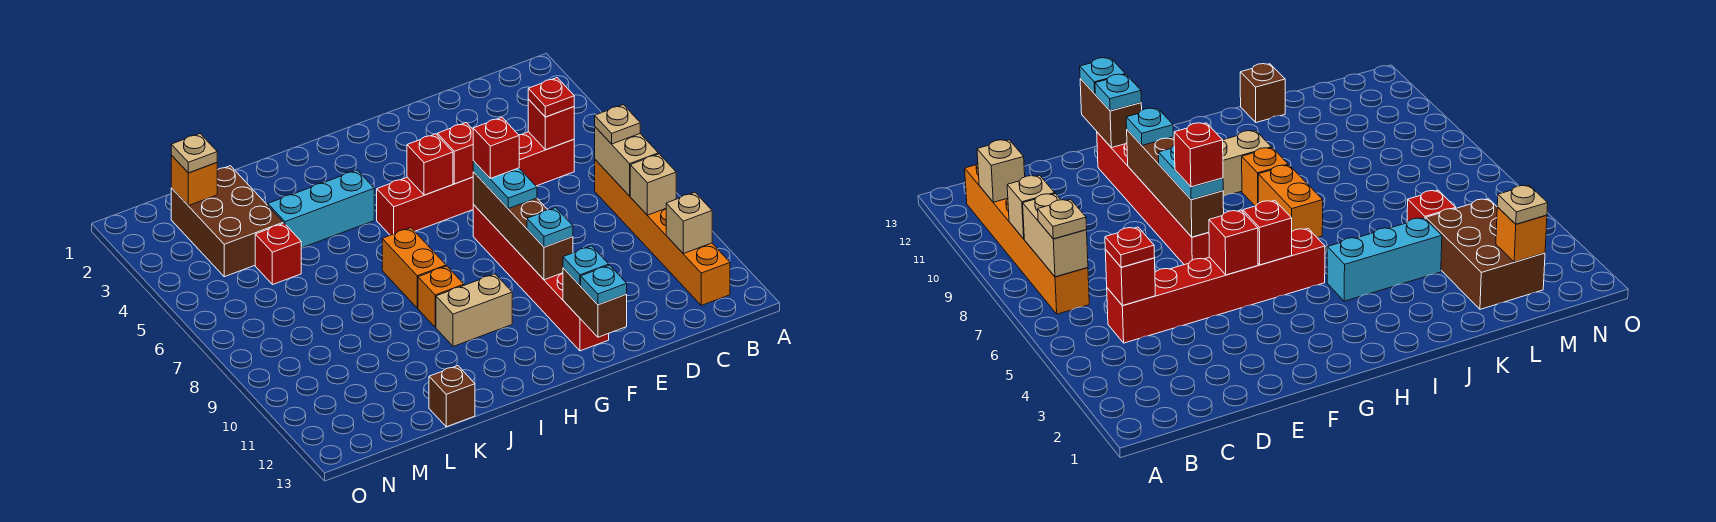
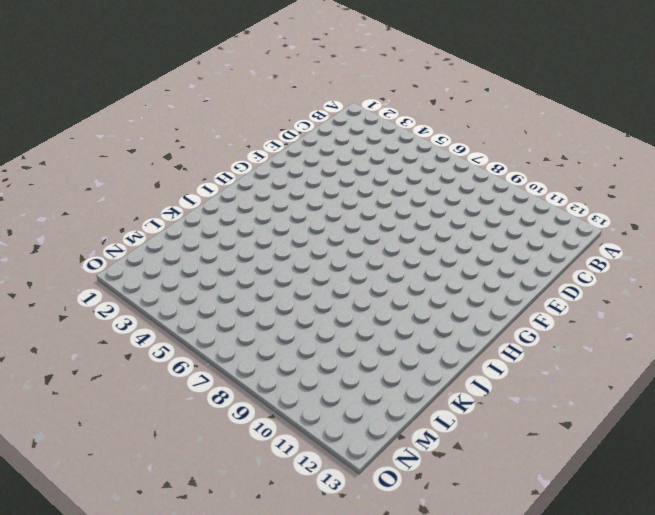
none -> orange 1x6 brick [595,160,730,305]
none -> red 1x6 brick [377,132,574,235]
none -> red 1x6 brick [473,205,609,351]

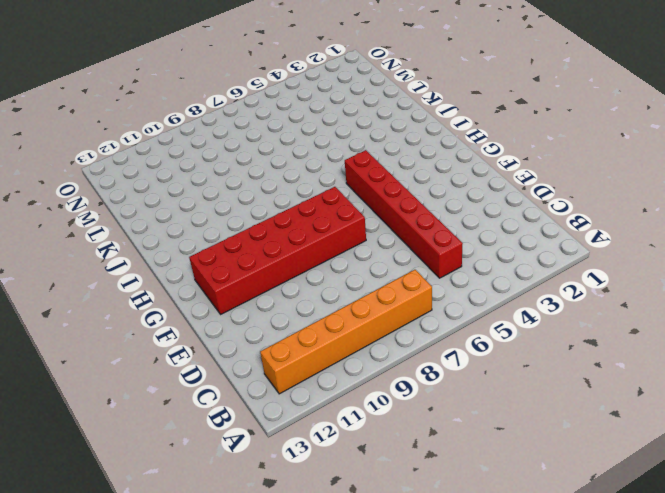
red 2x6 brick [189,187,366,314] -> red 1x6 brick [473,205,609,351]
none -> tan 1x2 brick [436,274,512,347]
none -> cyan 1x3 brick [268,170,374,248]
none -> orange 1x2 brick [382,228,446,308]

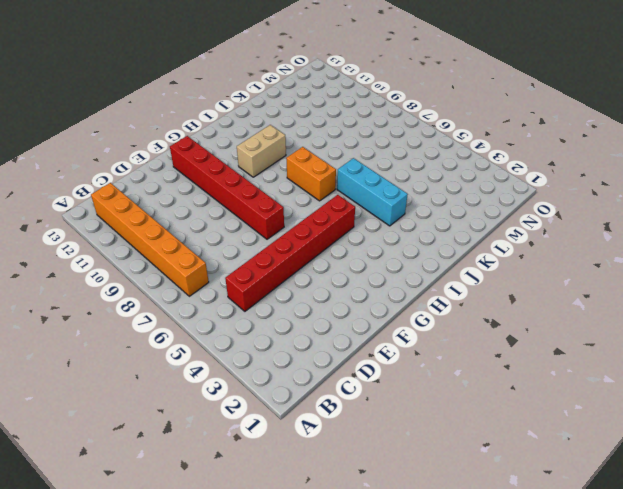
cyan 1x3 brick [337,158,408,226] -> cyan 1x3 brick turned to [268,170,374,248]
none -> orange 1x1 brick [418,266,464,327]
none -> brown 1x1 brick [429,366,475,427]
none -> brown 2x3 brick [171,166,283,277]

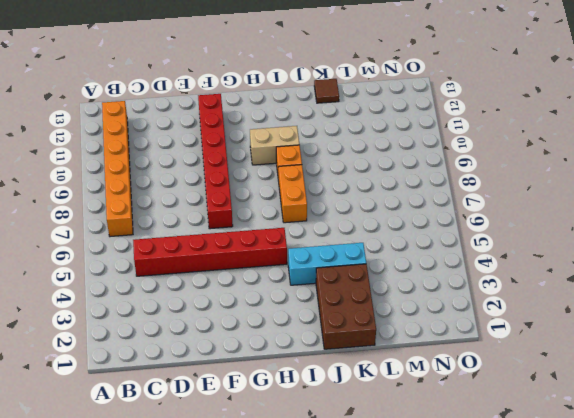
brown 2x3 brick [316,264,376,349] -> brown 2x3 brick moved to [171,166,283,277]
brown 1x1 tile [314,79,339,103] -> brown 1x1 brick [429,366,475,427]
none -> red 1x1 brick [255,223,301,285]
none -> tan 1x2 brick [595,127,658,196]
none -> tan 1x1 brick [630,154,676,215]

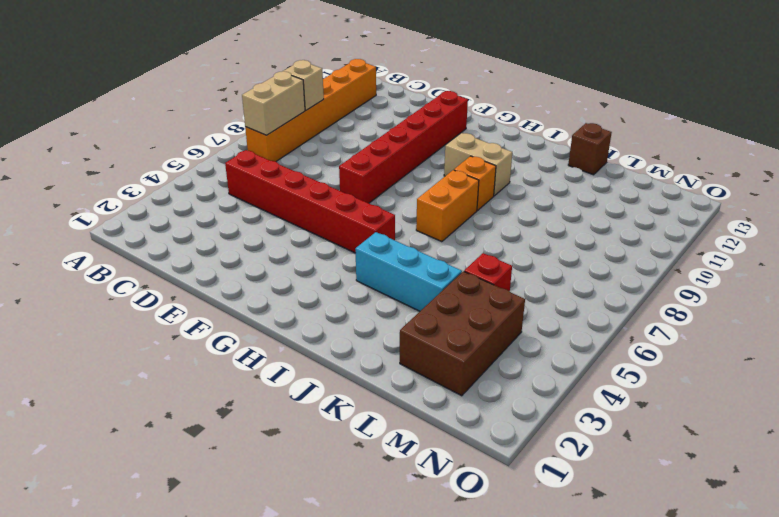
none -> tan 1x1 brick [666,192,712,254]
none -> red 1x1 brick [528,99,574,150]
none -> red 1x1 brick [437,123,473,184]

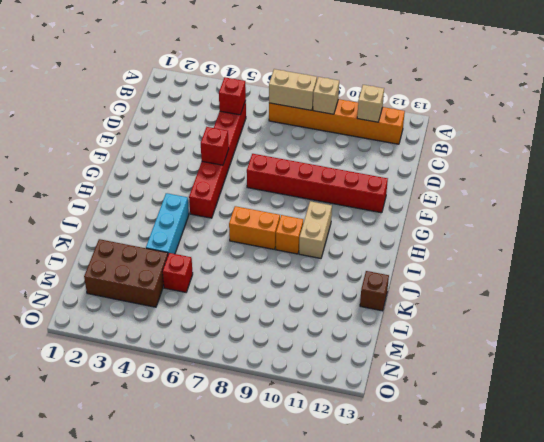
none -> brown 1x4 brick [473,172,573,280]
none -> brown 1x2 brick [563,268,627,337]
none -> red 1x1 brick [407,134,453,195]

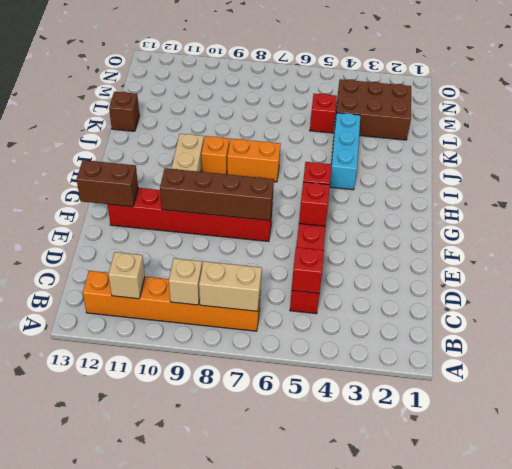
none -> orange 1x1 brick [171,155,217,206]
none -> tan 1x1 plate [595,105,640,144]
none -> red 1x1 plate [528,78,574,117]

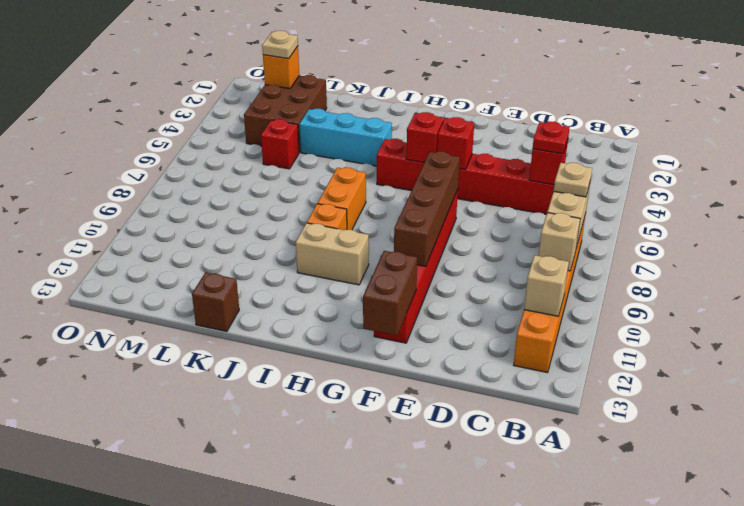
none -> cyan 1x2 plate [473,161,537,209]
none -> cyan 1x1 plate [527,208,573,247]
none -> cyan 1x1 plate [563,246,609,285]

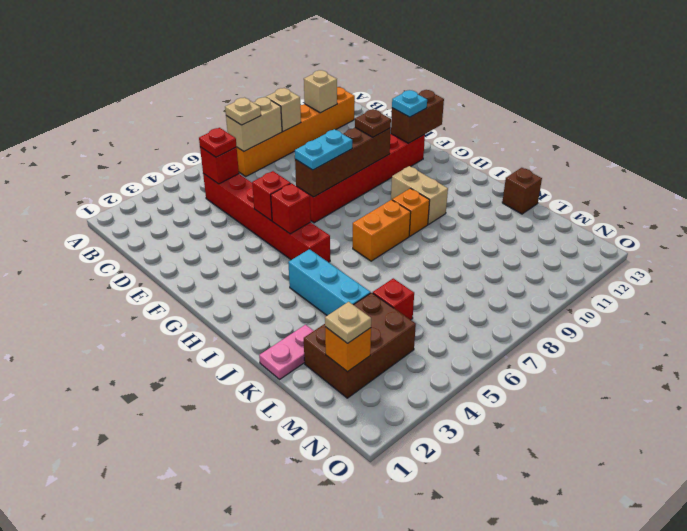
brown 1x1 plate [355,109,391,137] -> cyan 1x1 plate [527,208,573,247]
pink 1x2 plate [259,325,313,379] -> none
none -> cyan 1x1 plate [581,265,627,305]
none -> red 1x1 brick [473,117,519,178]

